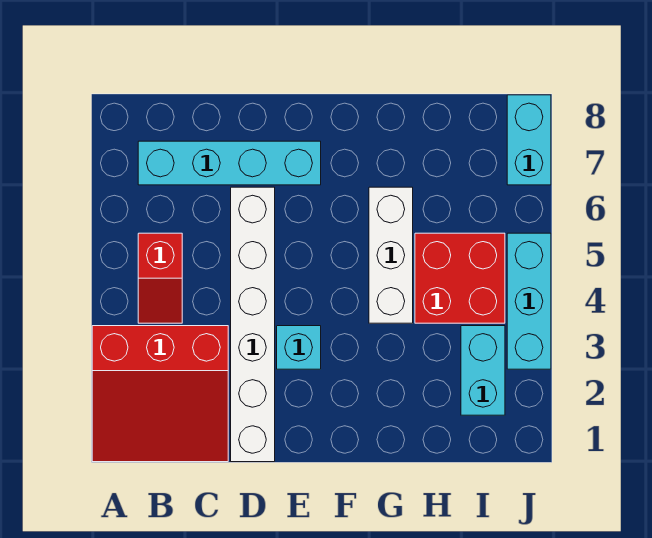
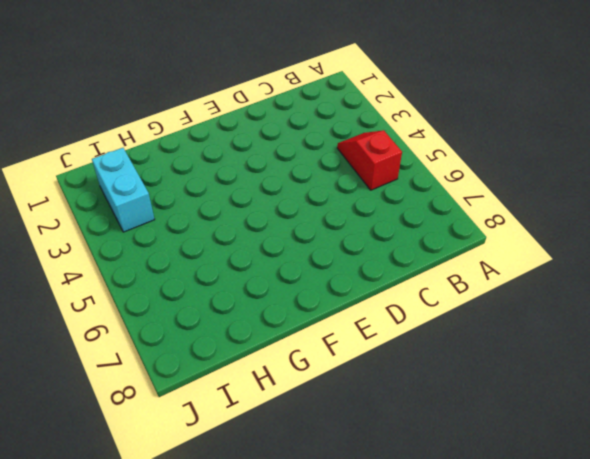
none -> red 3x3 slope [92,326,228,462]
none -> cyan 1x4 brick [138,141,321,185]

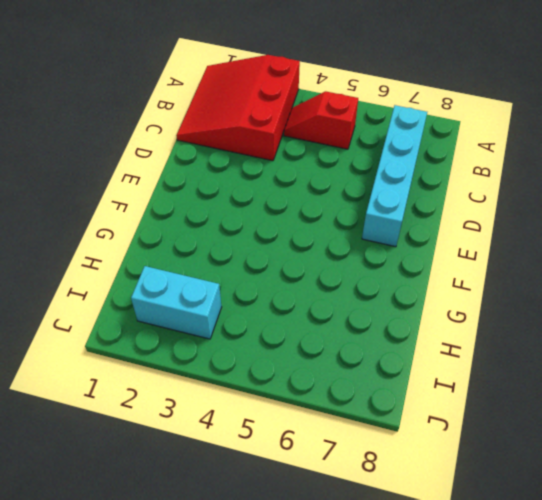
none -> white 1x6 brick [231,187,275,462]
none -> cyan 1x1 brick [277,326,321,369]

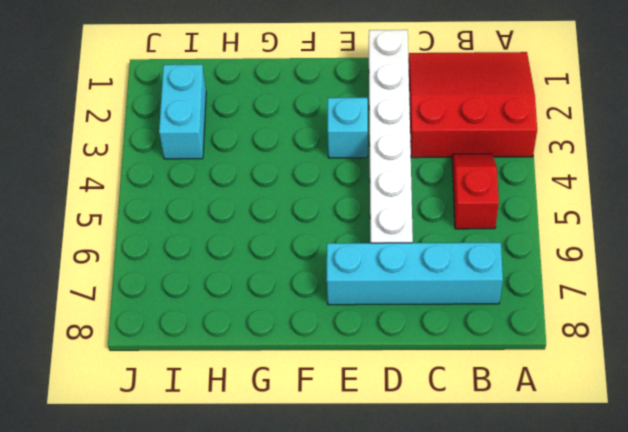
none -> white 1x3 brick [369,187,413,323]
none -> red 2x2 brick [415,233,505,323]

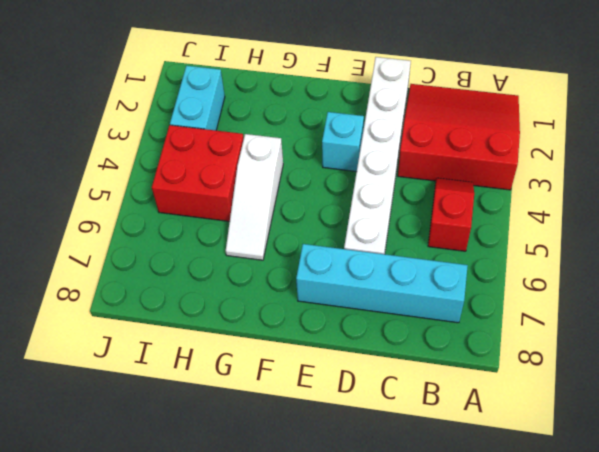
white 1x3 slope [226,134,283,260] -> white 1x3 brick [369,187,413,323]
none -> cyan 1x3 brick [507,233,551,369]
none -> cyan 1x2 brick [507,95,551,185]

